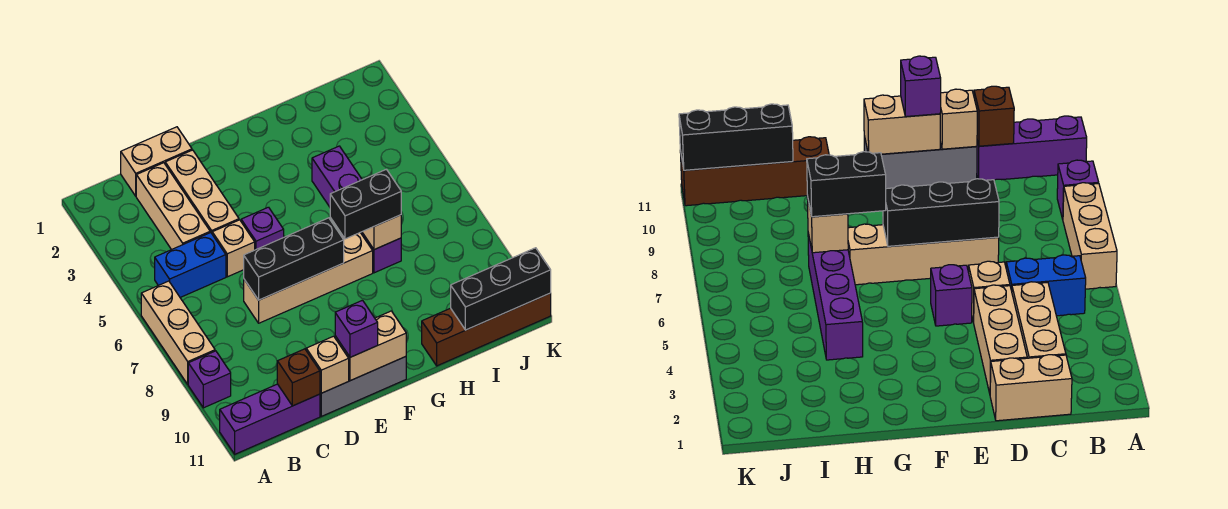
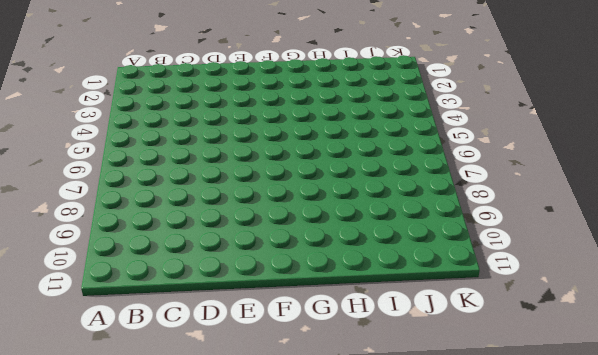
none -> tan 1x3 brick [141,281,215,384]
none -> purple 1x1 brick [188,351,231,408]
none -> purple 1x3 brick [220,384,320,454]

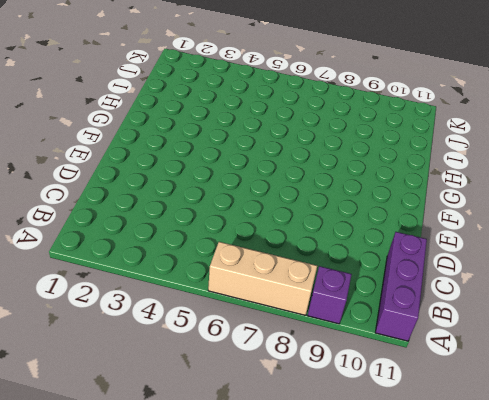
none -> blue 1x2 brick [155,232,226,297]
none -> tan 1x2 brick [121,127,192,196]
none -> tan 1x3 brick [136,163,210,250]

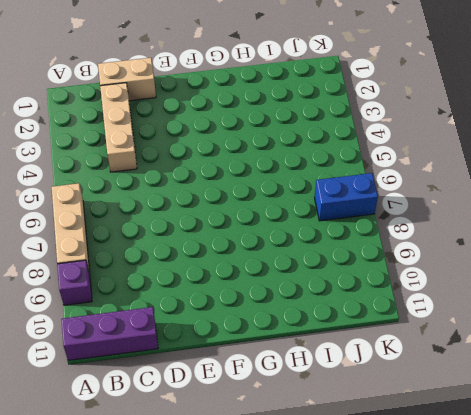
blue 1x2 brick [315,173,378,221] -> blue 1x2 brick moved to [155,232,226,297]
none -> tan 1x3 brick [165,150,239,233]
none -> tan 1x1 brick [212,220,255,277]
none -> tan 1x4 brick [244,233,373,323]

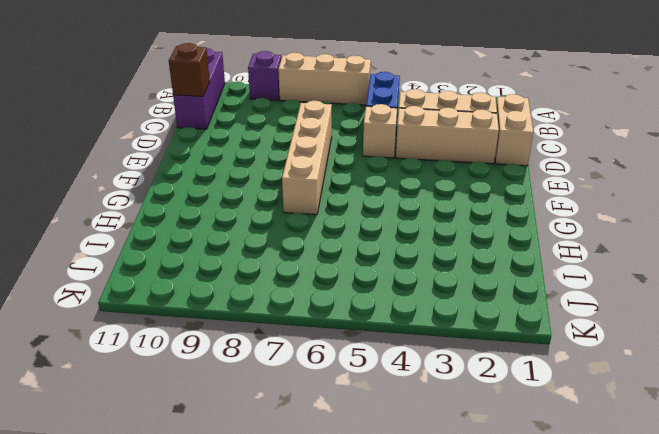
none -> grey 1x3 brick [320,357,406,416]
none -> purple 1x1 brick [241,207,284,250]
none -> purple 1x4 brick [312,146,401,273]

